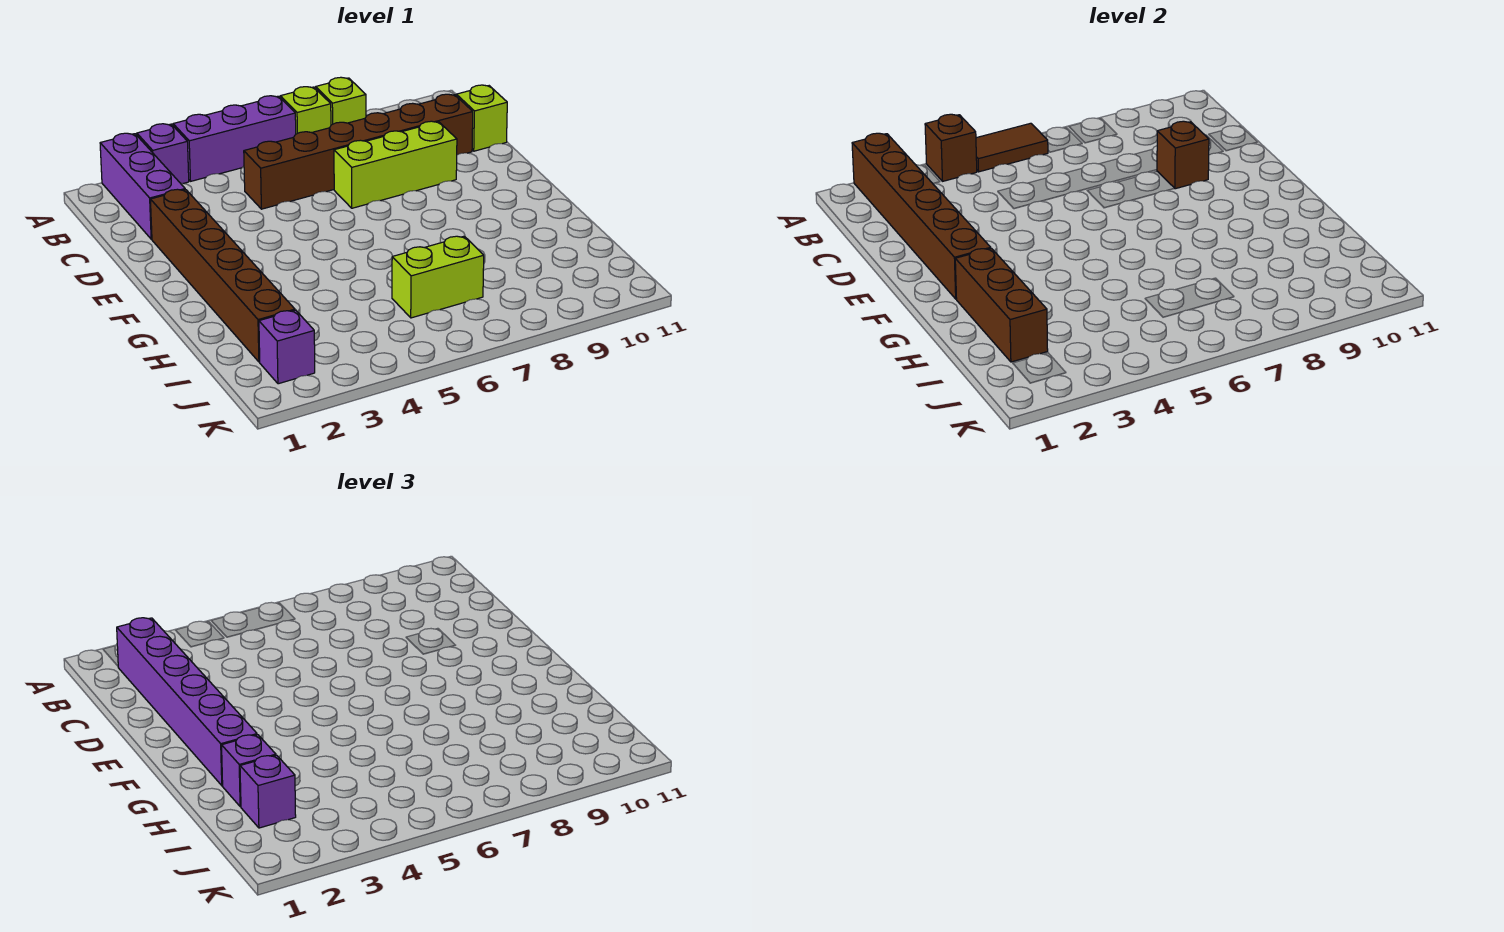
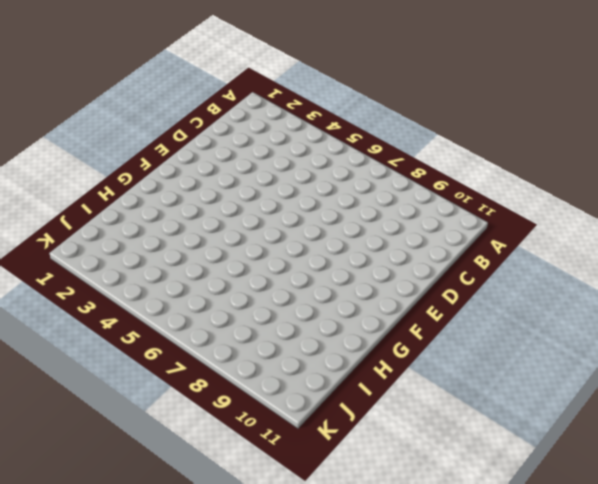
none -> purple 1x3 brick [100,133,185,239]
none -> purple 1x1 brick [137,124,189,184]
none -> purple 1x3 brick [173,96,296,181]

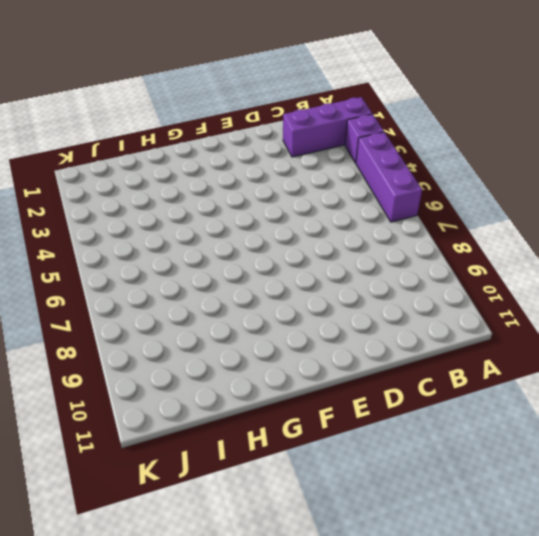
none -> lime 1x1 brick [280,87,331,134]
none -> lime 1x1 brick [316,77,366,125]
none -> brown 1x6 brick [244,94,473,209]

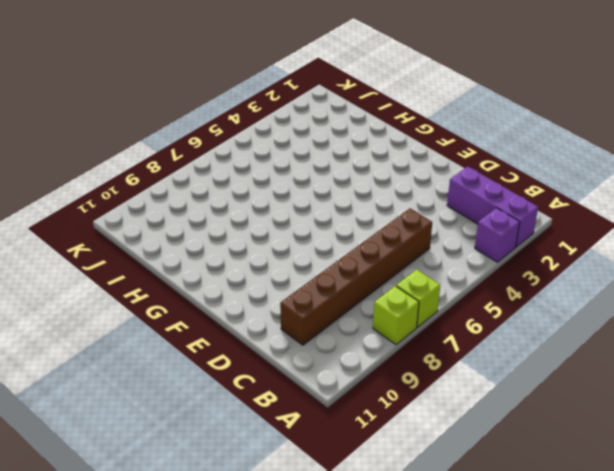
none -> purple 1x3 brick [173,96,296,181]
none -> lime 1x1 brick [456,85,507,151]
none -> brown 1x6 brick [150,189,295,362]

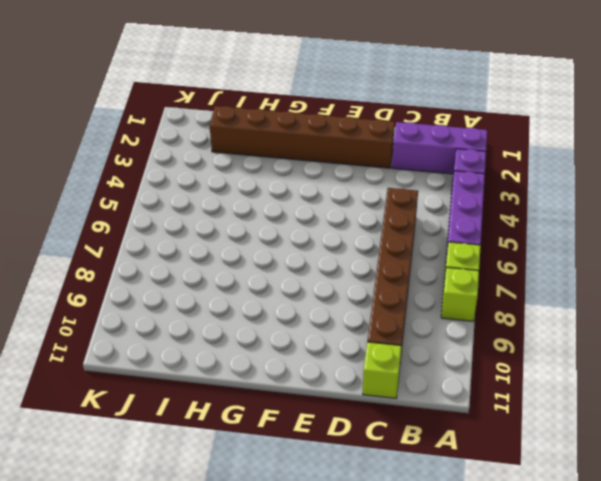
none -> lime 1x3 brick [334,121,457,208]
none -> lime 1x2 brick [392,236,484,318]
none -> purple 1x1 brick [259,310,315,384]

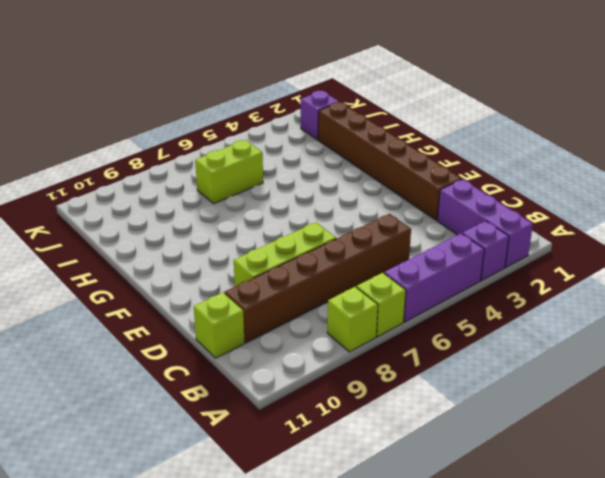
none -> brown 1x6 brick [852,133,991,299]
none -> brown 1x1 brick [925,114,977,181]
none -> brown 1x2 tile [976,123,1048,172]

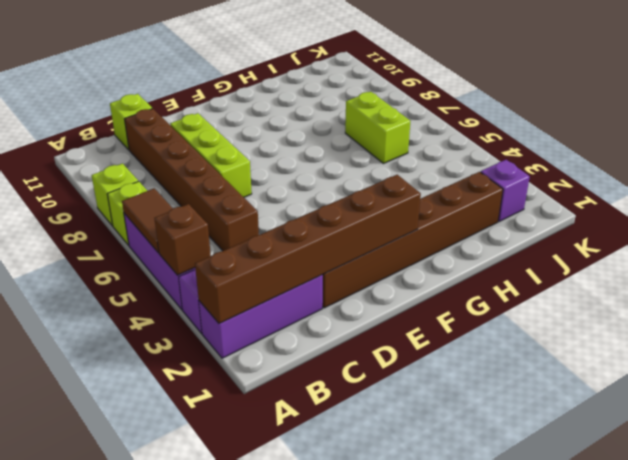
none -> brown 1x1 brick [1157,121,1209,189]
none -> brown 1x3 brick [955,248,1048,362]
none -> purple 1x6 brick [117,618,257,785]

